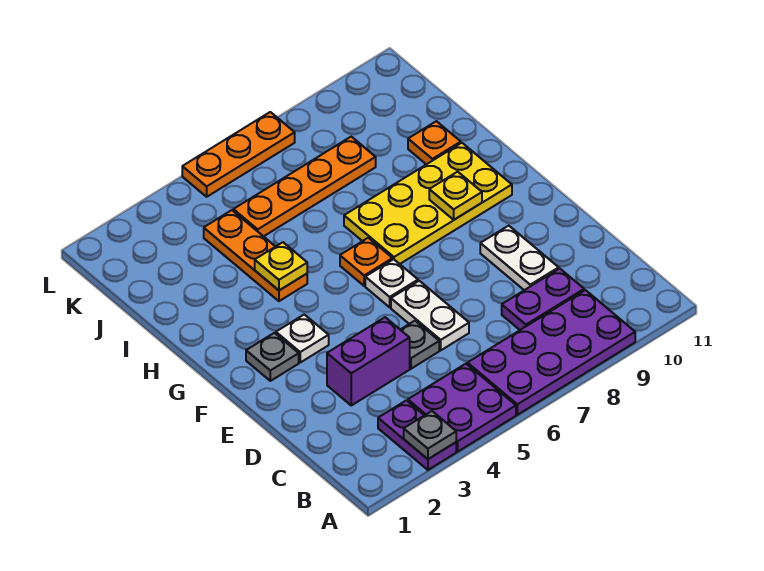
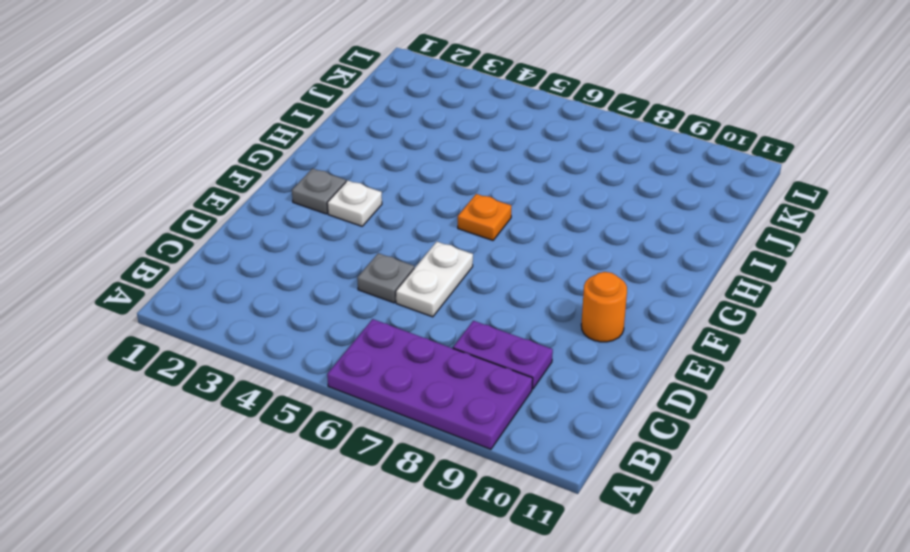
orange 1x1 round brick [581,272,627,342] -> none
none -> purple 1x2 plate [378,400,456,470]
none -> purple 2x2 plate [408,364,516,451]
none -> purple 1x2 brick [327,317,410,405]

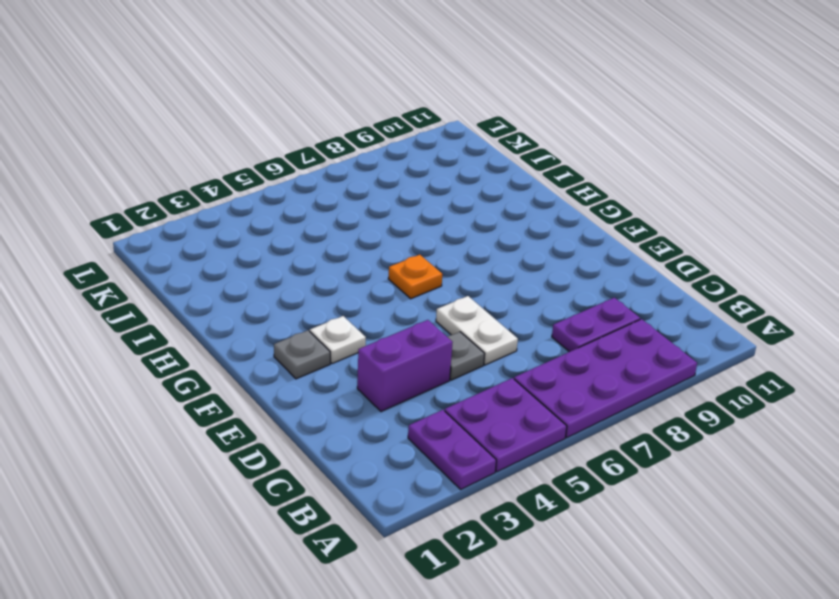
none -> white 1x2 plate [480,226,559,290]
none -> white 1x1 plate [365,259,418,307]
none -> yellow 2x4 plate [344,143,512,264]

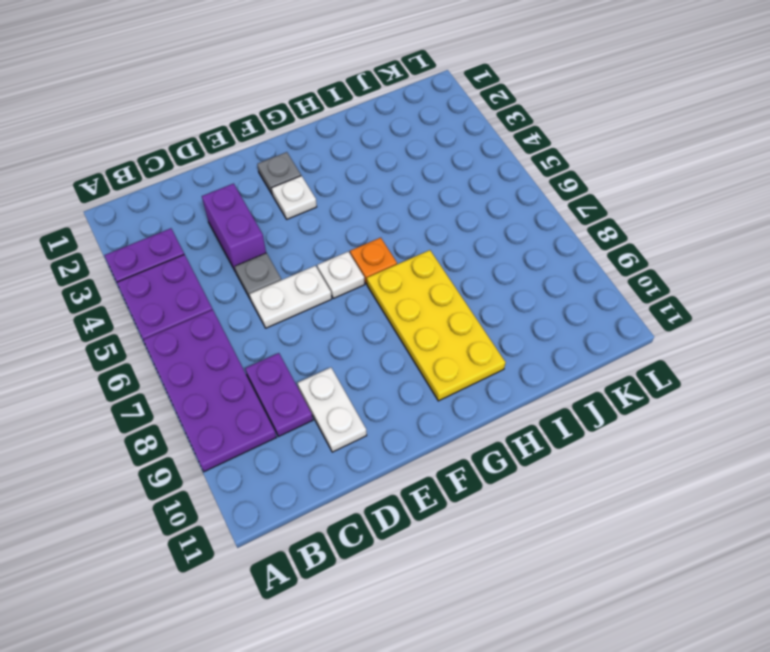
white 1x2 plate [298,367,367,452] -> white 1x2 plate turned to [480,226,559,290]
none -> orange 1x3 plate [204,210,307,301]
none -> orange 1x1 plate [408,121,461,164]
none -> orange 1x4 plate [233,137,376,236]

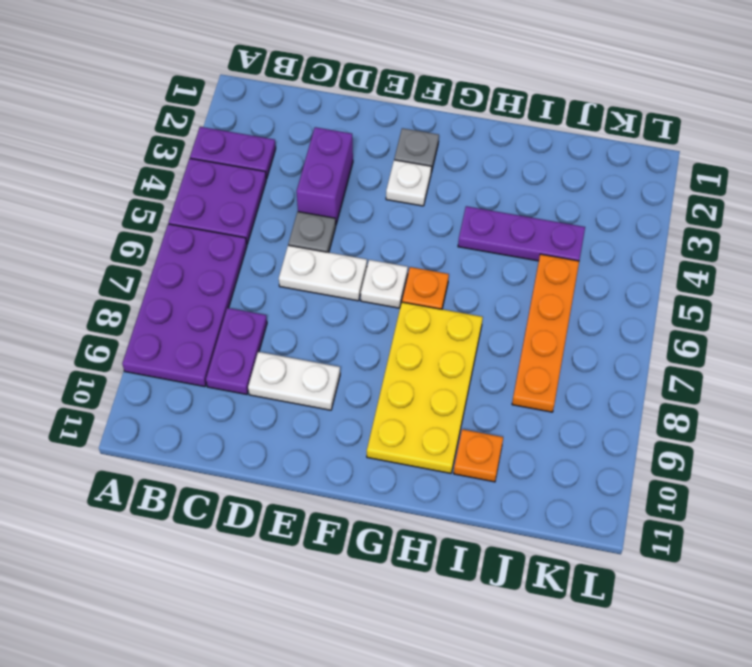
purple 1x3 plate [458,206,585,261] -> orange 1x3 plate [204,210,307,301]
none -> orange 1x3 plate [182,112,295,197]
none -> grey 1x1 plate [404,411,456,459]
none -> yellow 1x1 plate [429,172,482,220]

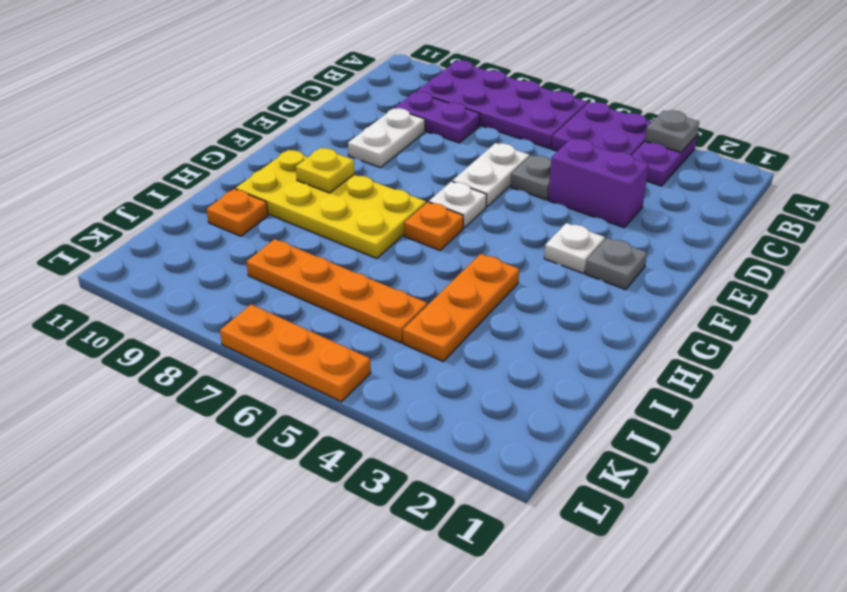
none -> yellow 1x1 plate [255,242,307,290]

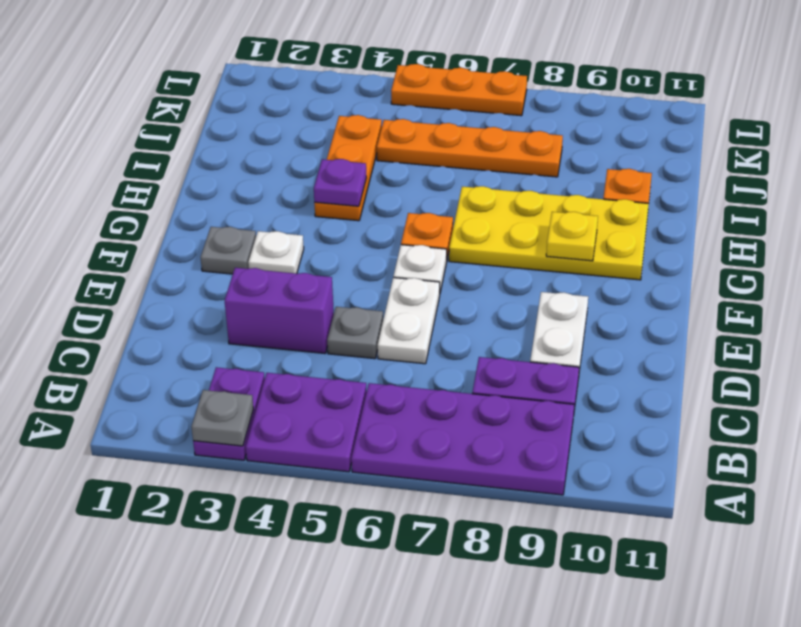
purple 1x1 plate [314,159,366,206] -> yellow 1x1 plate [255,242,307,290]

